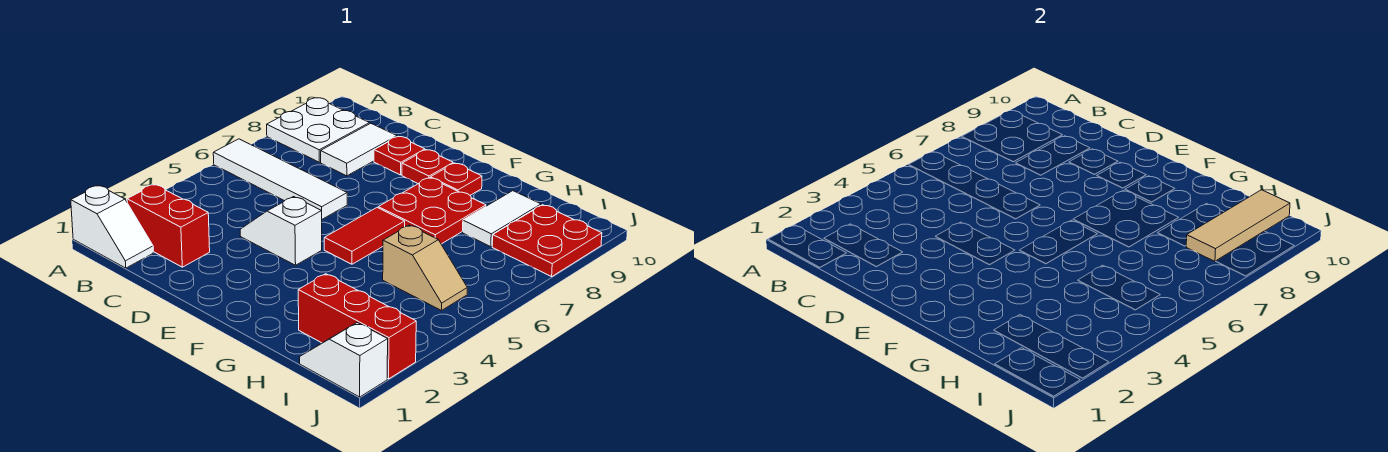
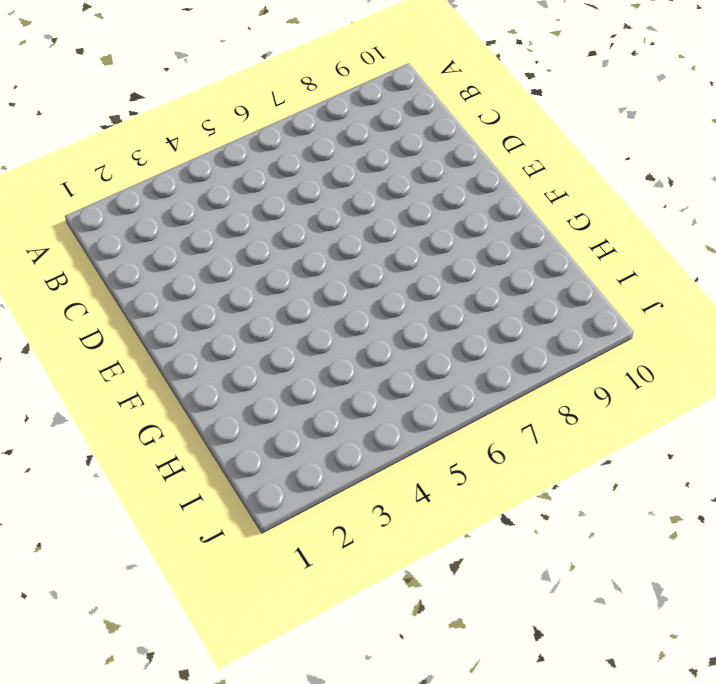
none -> white 1x2 slope [71,185,153,268]
none -> white 1x4 tile [213,139,347,219]
none -> white 2x2 plate [267,98,370,162]

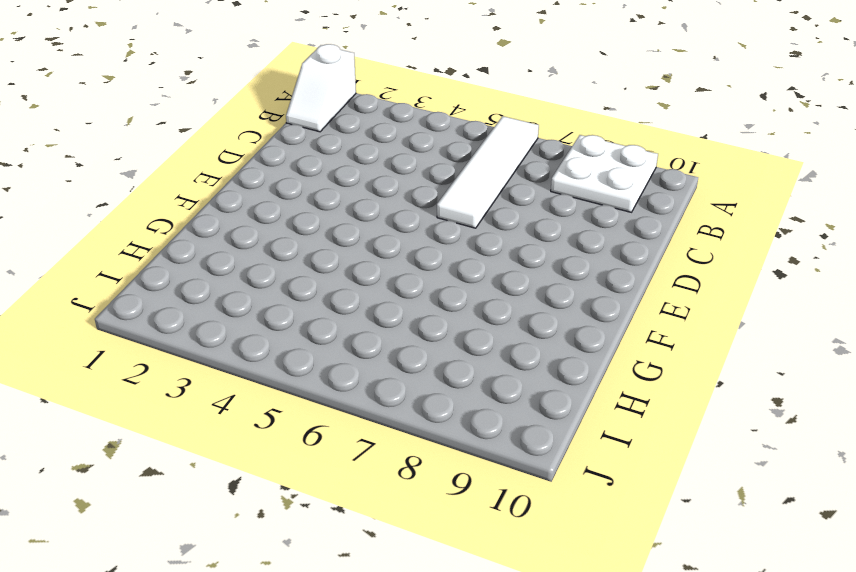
none -> red 1x2 brick [127,184,210,267]
none -> white 1x2 tile [321,123,397,176]
none -> white 1x2 slope [240,197,322,265]

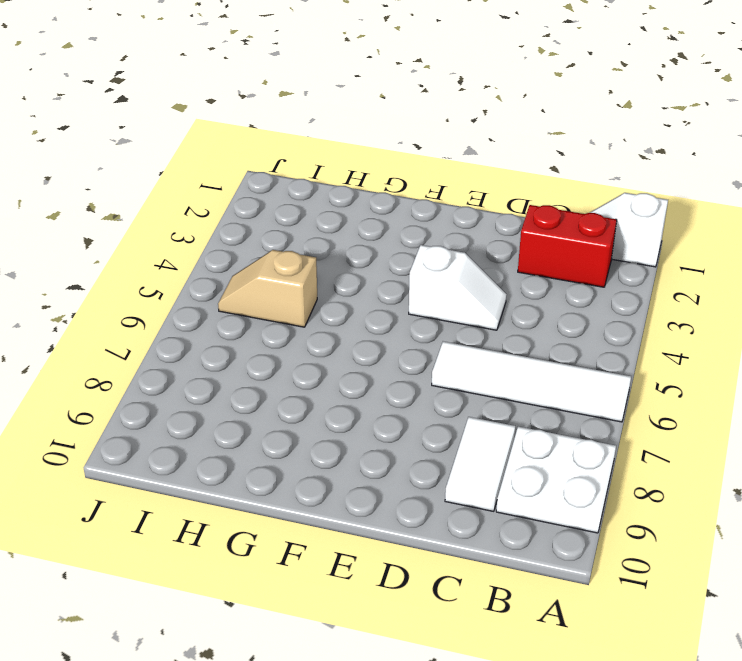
none -> red 1x1 plate [374,137,425,175]
none -> red 1x1 plate [402,150,453,184]
none -> red 1x2 tile [324,208,405,264]

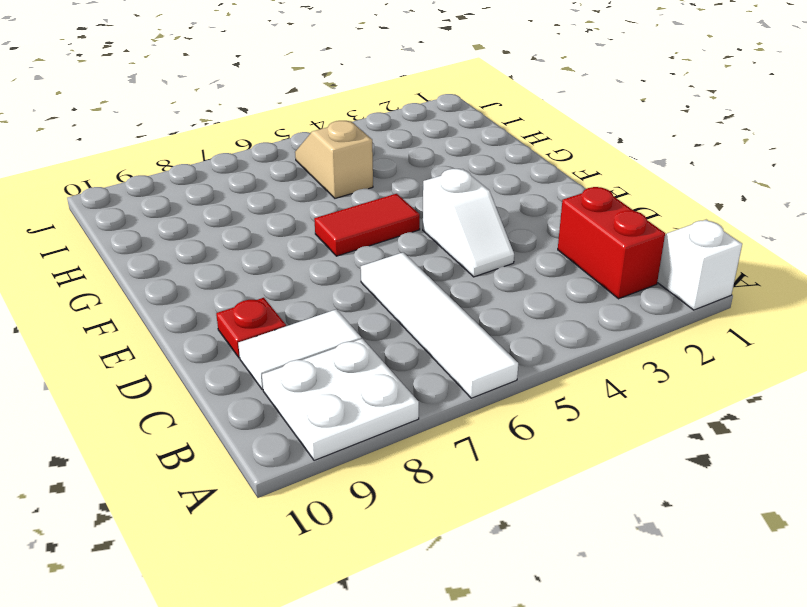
none -> red 1x1 plate [402,150,453,184]
none -> red 2x2 plate [378,178,486,244]
none -> red 1x1 plate [430,163,482,195]

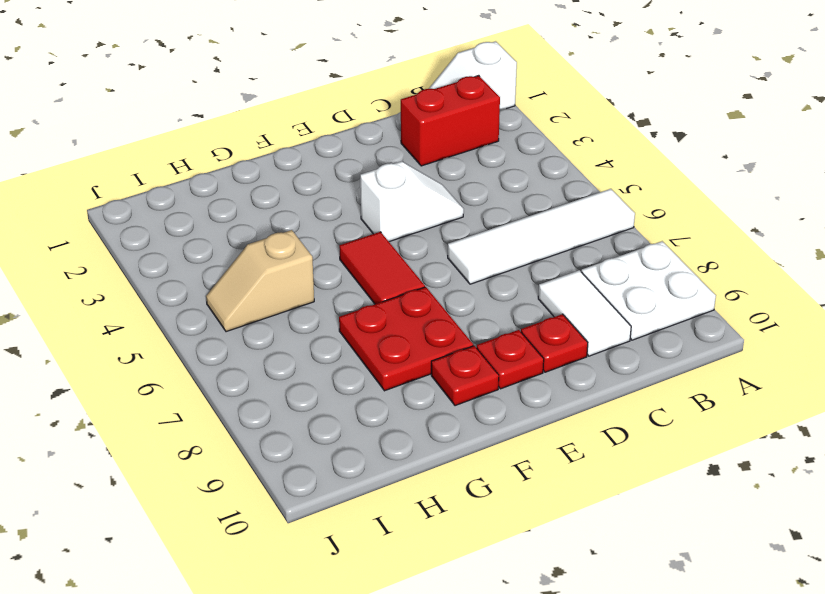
none -> red 1x3 brick [298,274,416,379]
none -> white 1x2 tile [463,191,541,247]
none -> white 1x2 slope [300,323,388,397]

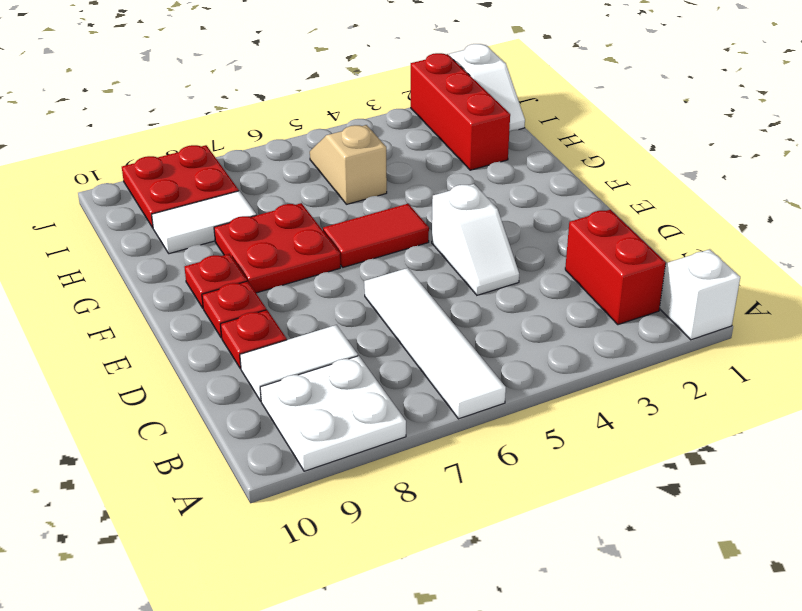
none -> tan 1x3 tile [1186,190,1290,261]

